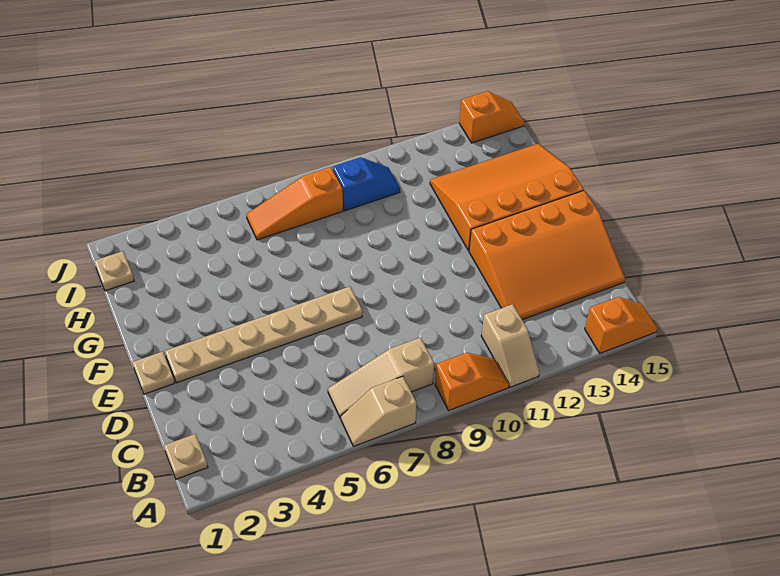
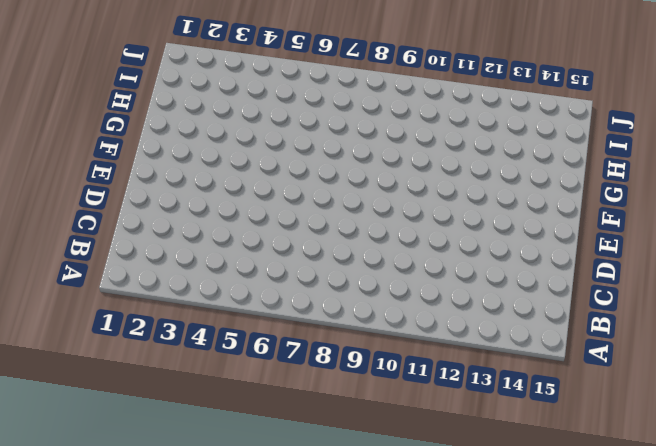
none -> tan 1x2 slope [341,376,417,446]
none -> orange 1x2 slope [435,353,509,411]
none -> tan 1x2 slope [481,304,539,387]

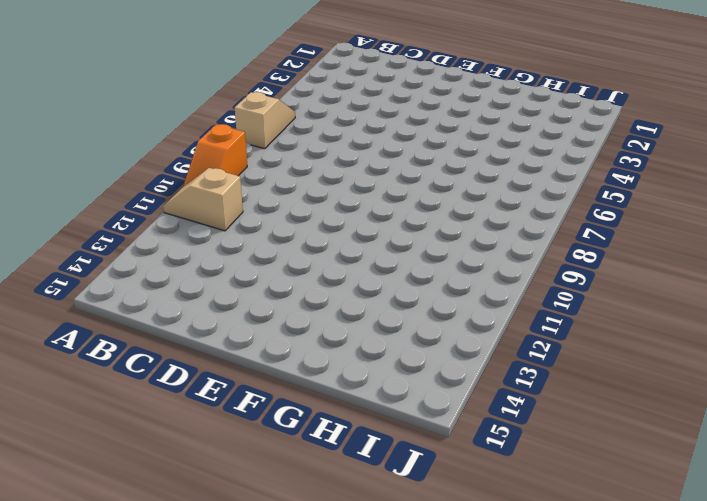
none -> orange 1x2 slope [585,297,657,353]
none -> tan 1x1 plate [164,434,208,479]
none -> tan 1x3 slope [328,338,434,418]

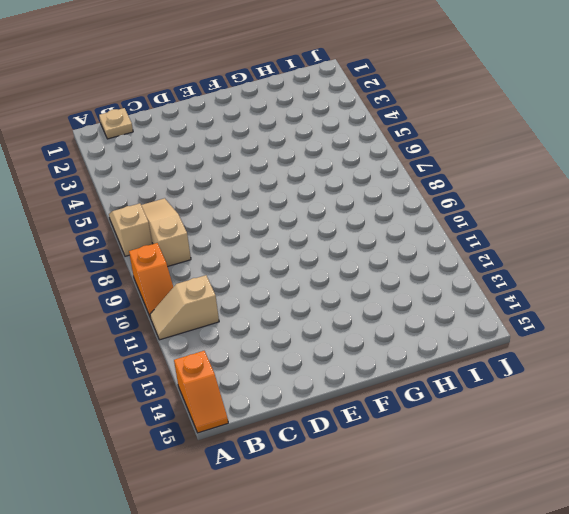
none -> orange 3x4 slope [469,190,625,320]
none -> tan 1x1 plate [132,352,174,394]
none -> tan 1x6 plate [165,286,362,383]

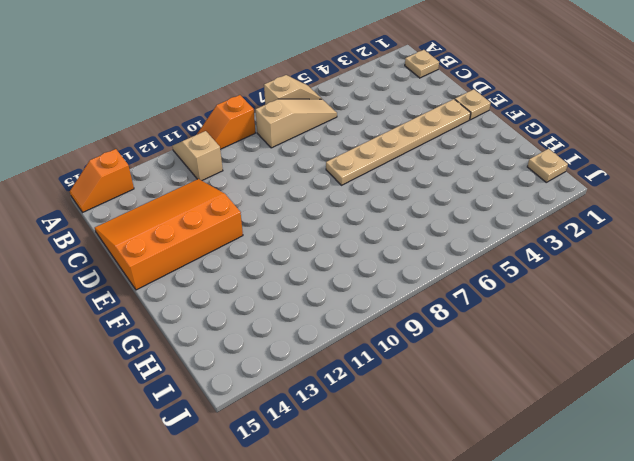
none -> orange 3x4 slope [430,144,584,251]
none -> orange 1x3 slope [246,167,343,240]
none -> blue 1x2 slope [333,157,400,211]

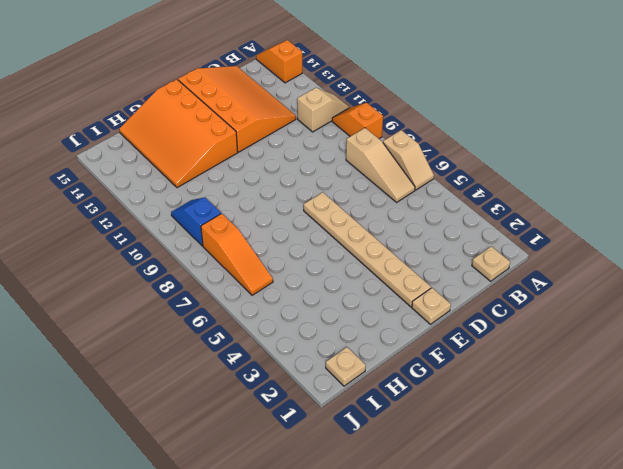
none -> orange 1x2 slope [459,91,524,143]

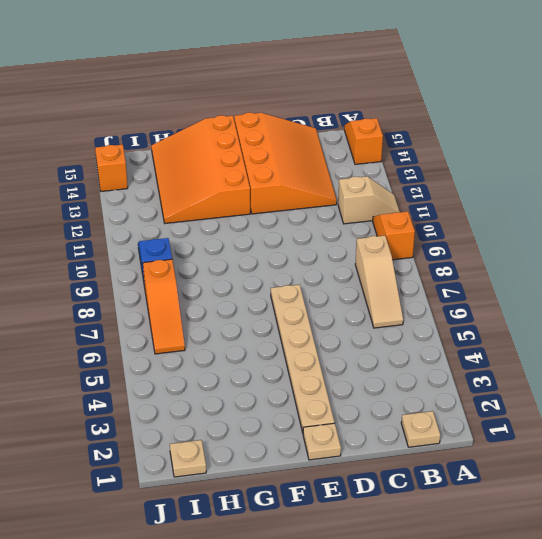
none -> tan 1x2 slope [341,376,417,446]

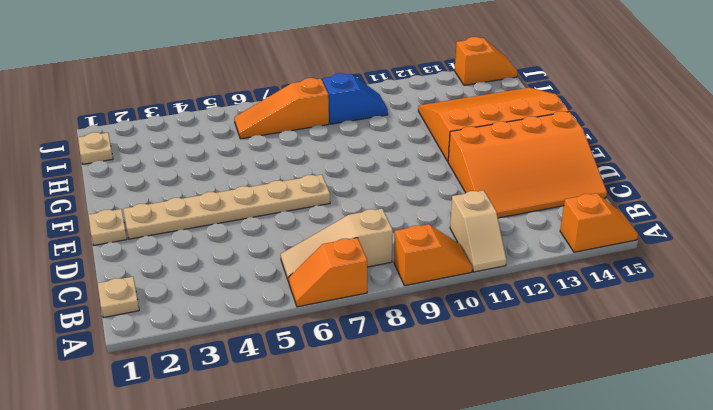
orange 1x2 slope [289,238,367,307] -> tan 1x2 slope [341,376,417,446]

